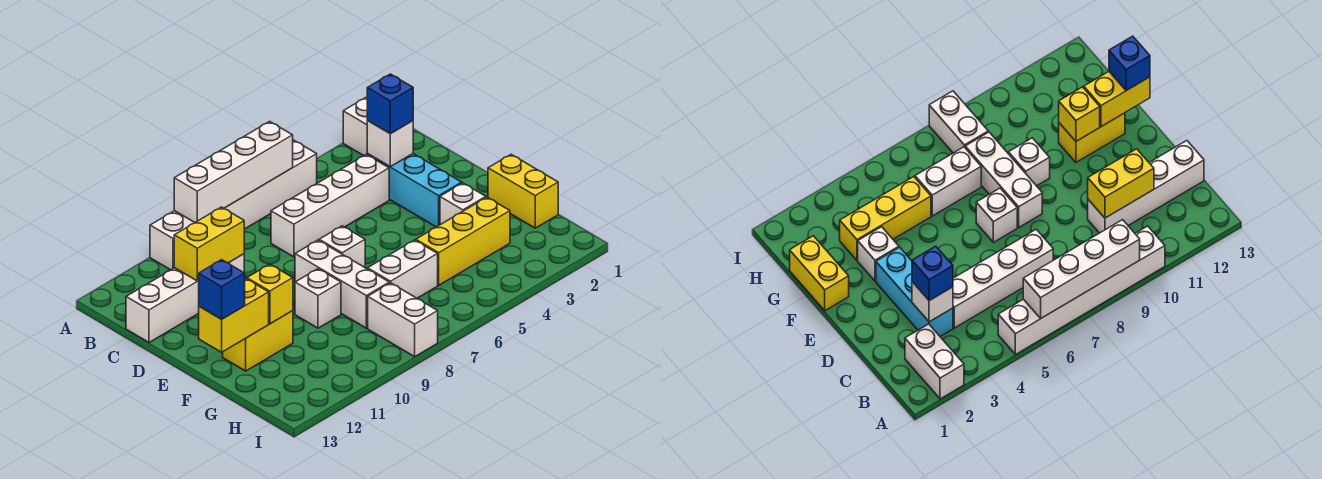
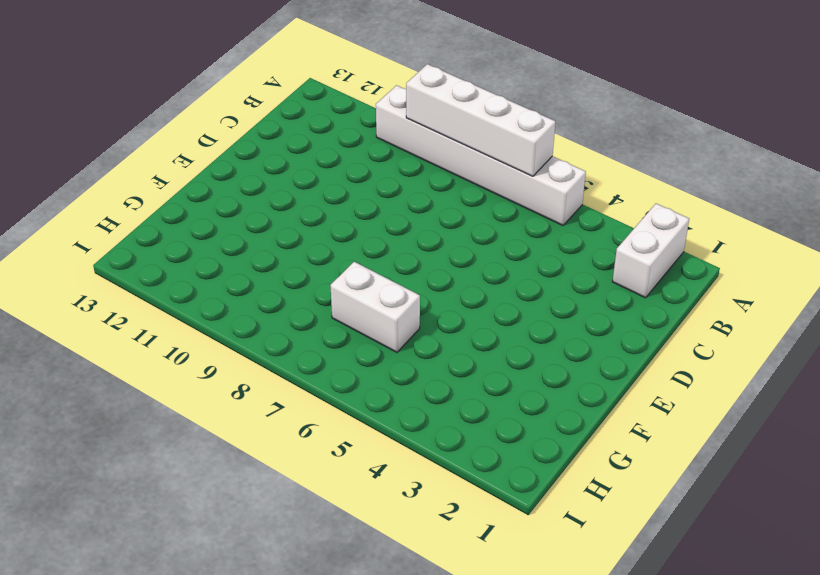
none -> cyan 1x3 brick [367,154,462,227]
none -> white 1x4 brick [271,154,389,257]
none -> white 1x4 brick [126,254,244,343]

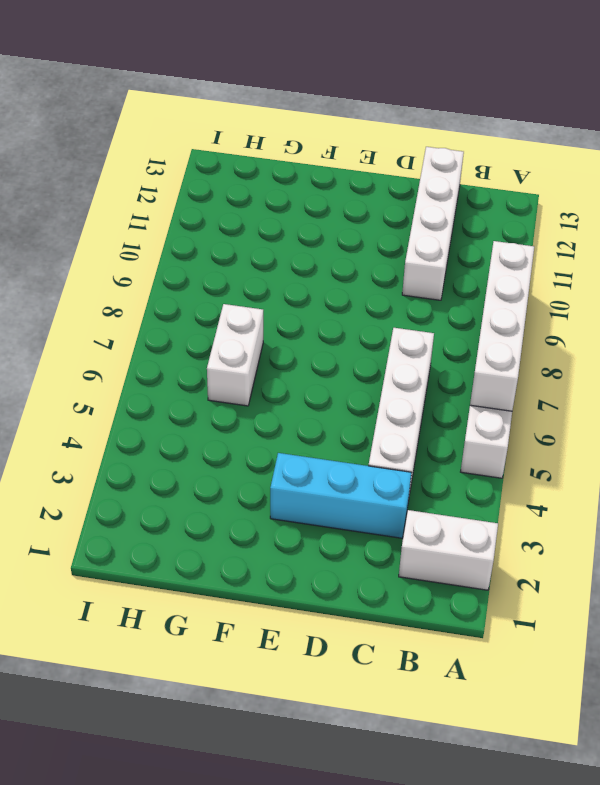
none -> white 1x1 brick [319,226,365,267]
none -> white 1x3 brick [295,240,389,328]
none -> yellow 1x2 brick [488,154,558,228]

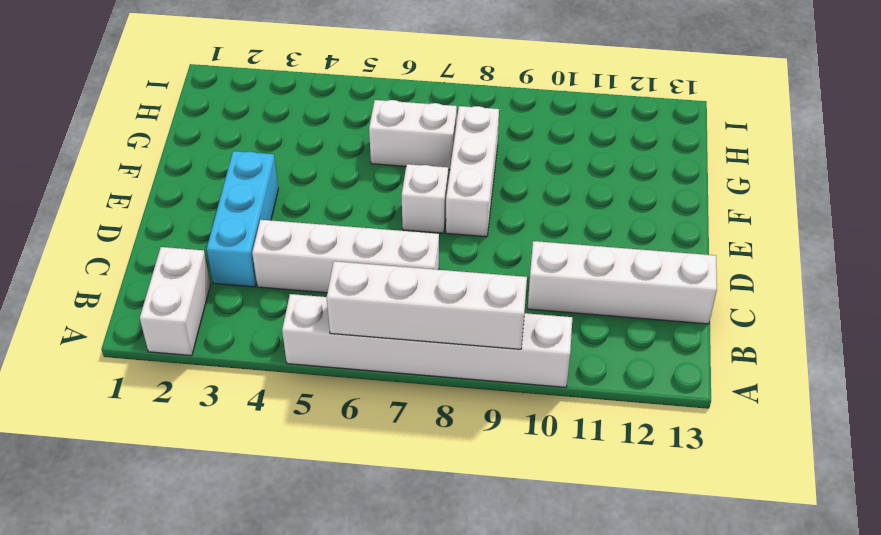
none -> yellow 1x2 brick [488,154,558,228]
none -> white 1x1 brick [440,183,486,225]
none -> white 1x1 brick [295,269,341,328]

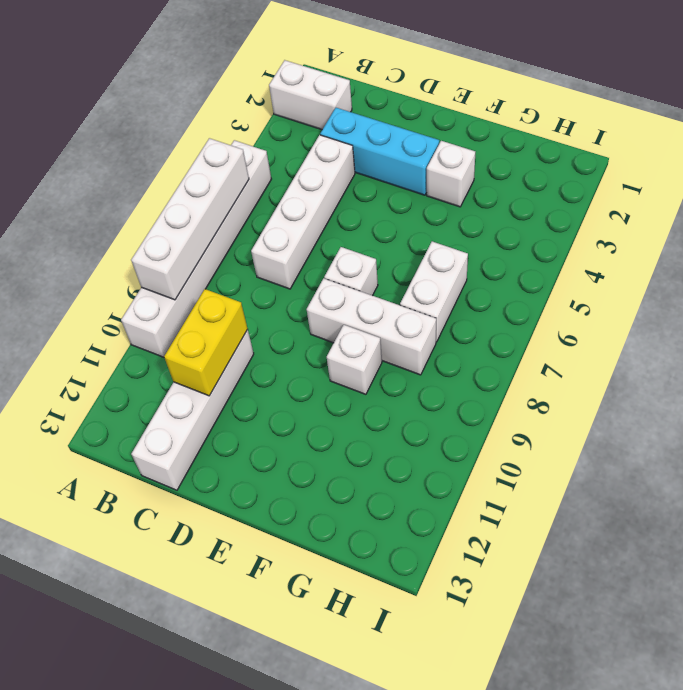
none -> yellow 1x2 brick [488,154,558,228]
none -> yellow 1x2 brick [223,311,293,371]
none -> yellow 1x3 brick [416,197,510,285]

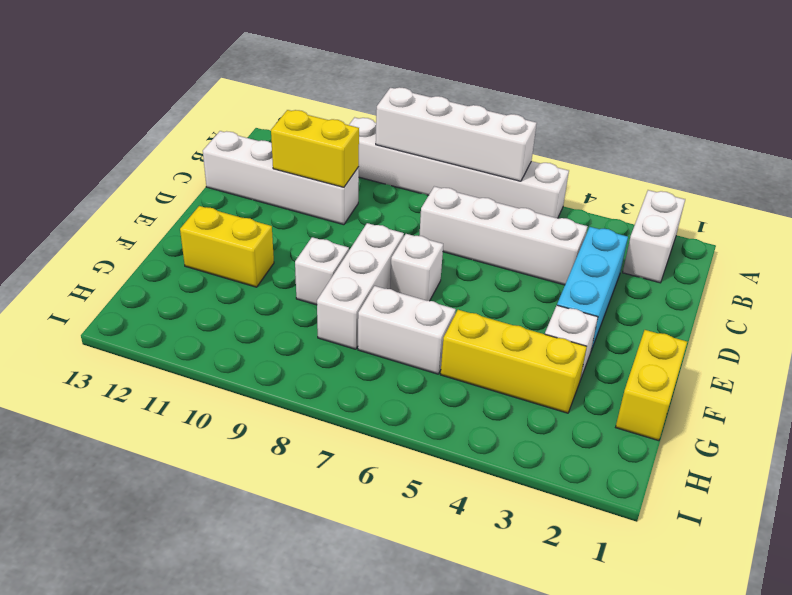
none -> white 1x2 brick [368,283,438,357]
none -> white 1x1 brick [367,121,413,167]
none -> yellow 1x1 brick [247,264,293,324]

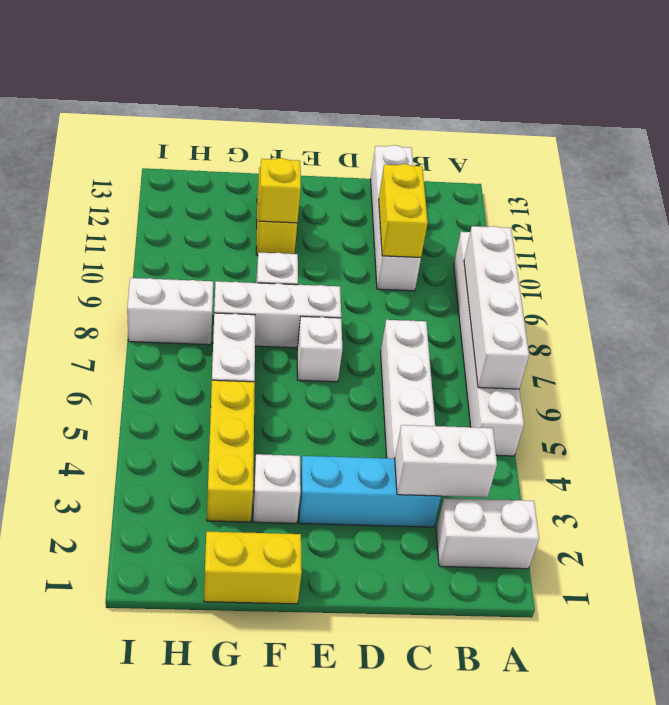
white 1x2 brick [394,425,497,497] -> white 1x1 brick [367,121,413,167]
none -> yellow 1x2 brick [199,278,269,352]
none -> blue 1x1 brick [367,74,413,134]
none -> blue 1x1 brick [198,260,245,319]

